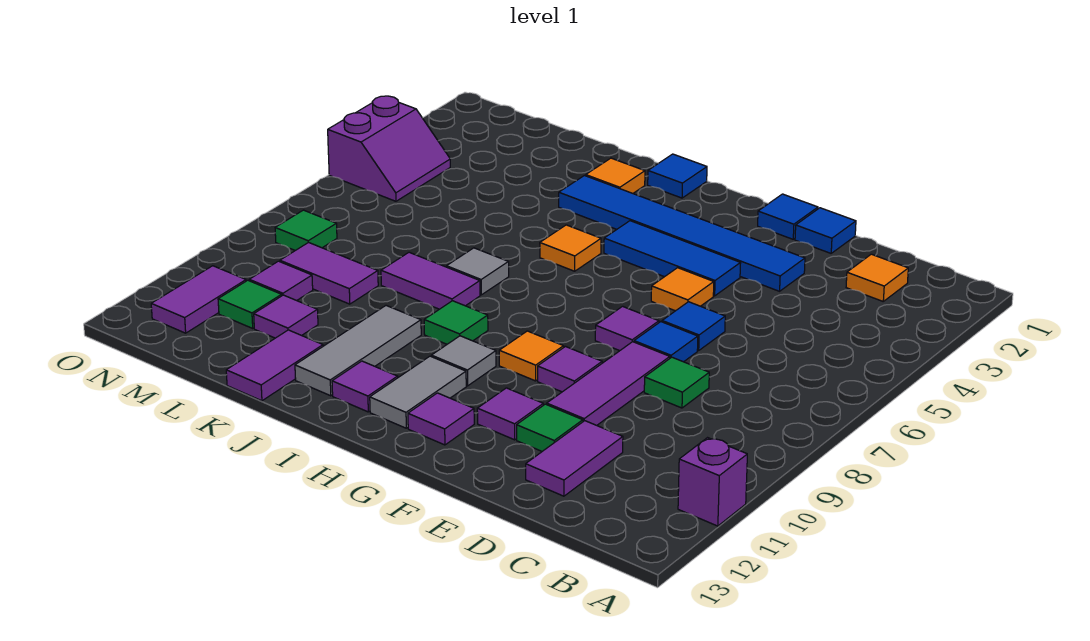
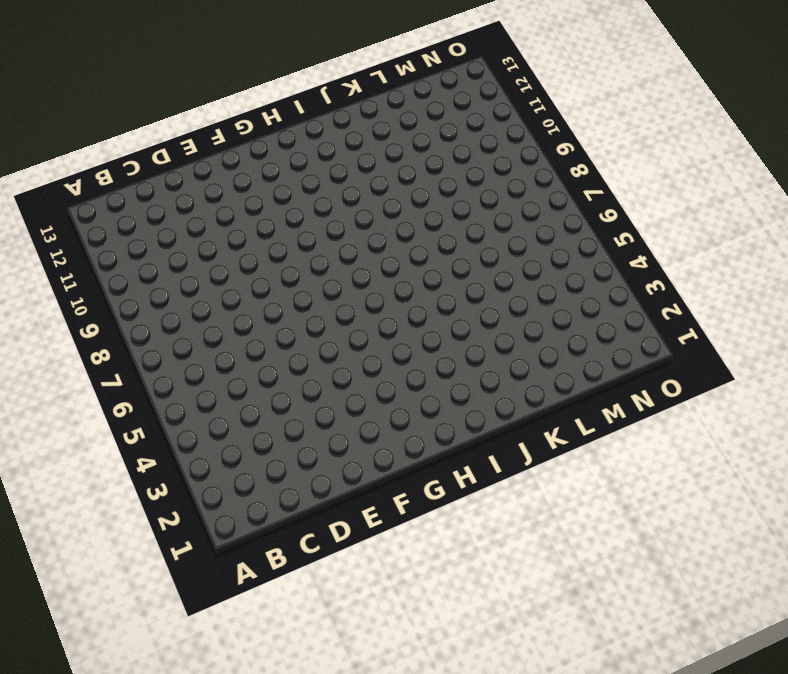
none -> purple 1x1 brick [678,438,747,526]
none -> orange 1x1 tile [846,254,908,301]
none -> green 1x1 tile [644,357,709,408]
none -> purple 1x2 tile [526,421,623,496]

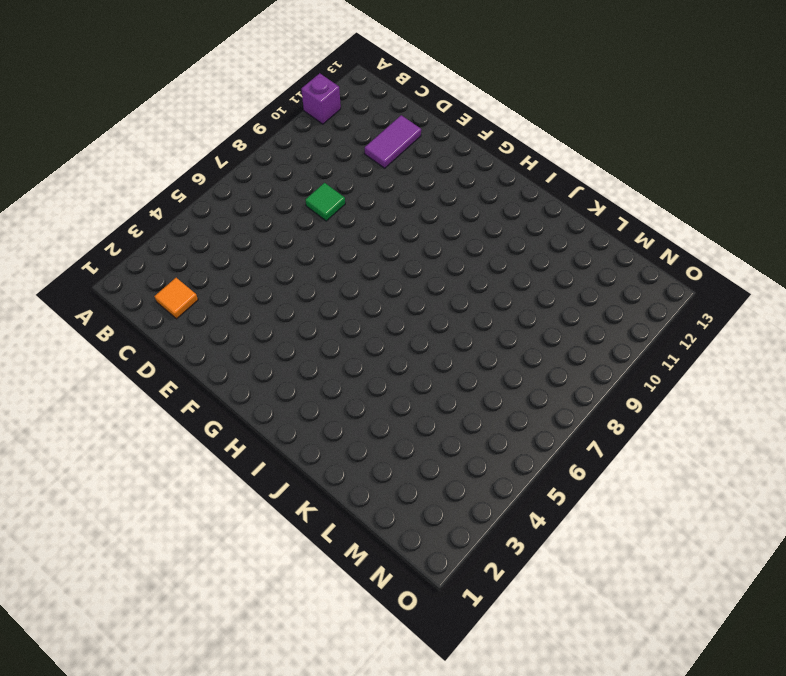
none -> blue 1x1 tile [795,208,856,253]
none -> blue 1x6 tile [559,176,805,291]
none -> blue 1x1 tile [662,302,725,351]
none -> blue 1x1 tile [634,322,698,362]

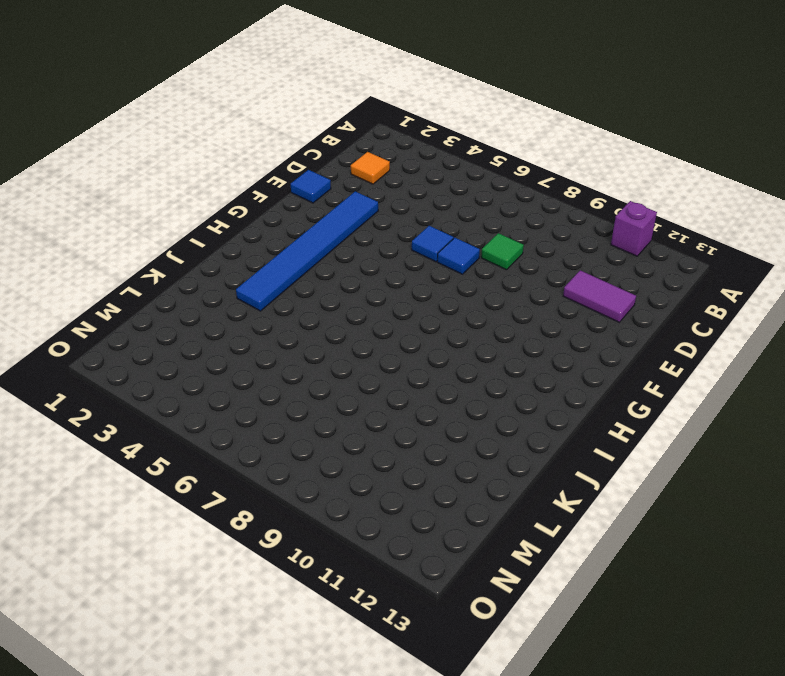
none -> purple 1x3 tile [547,342,670,425]
none -> green 1x1 tile [517,404,583,451]
none -> blue 1x1 tile [758,194,818,239]
none -> blue 1x3 tile [604,221,741,296]

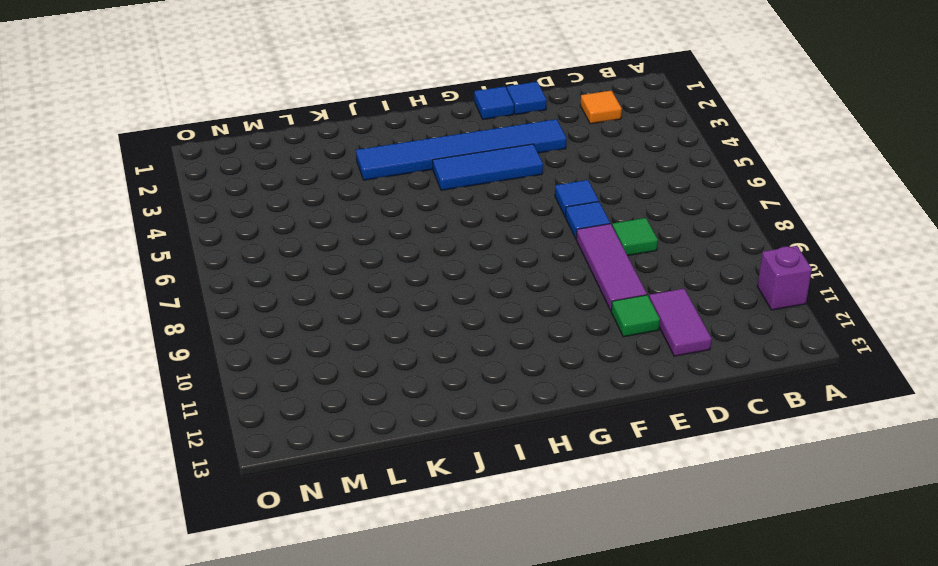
none -> orange 1x1 tile [651,268,714,311]
none -> purple 1x1 tile [595,306,659,351]
none -> purple 1x1 tile [538,347,602,392]
none -> purple 1x1 tile [477,388,543,440]

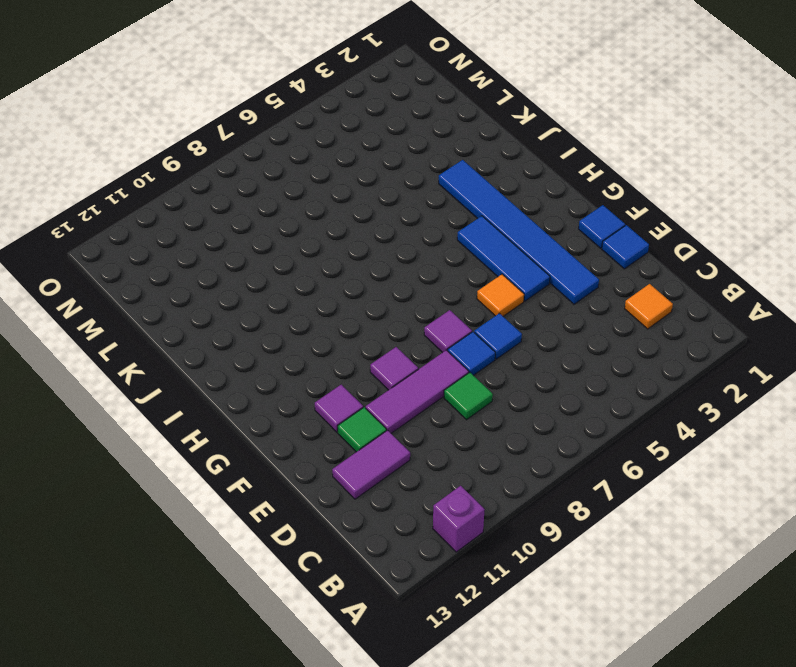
none -> orange 1x1 tile [499,331,564,381]
none -> purple 1x1 tile [408,393,474,445]
none -> grey 1x1 tile [431,336,496,386]
none -> grey 1x2 tile [370,356,466,428]

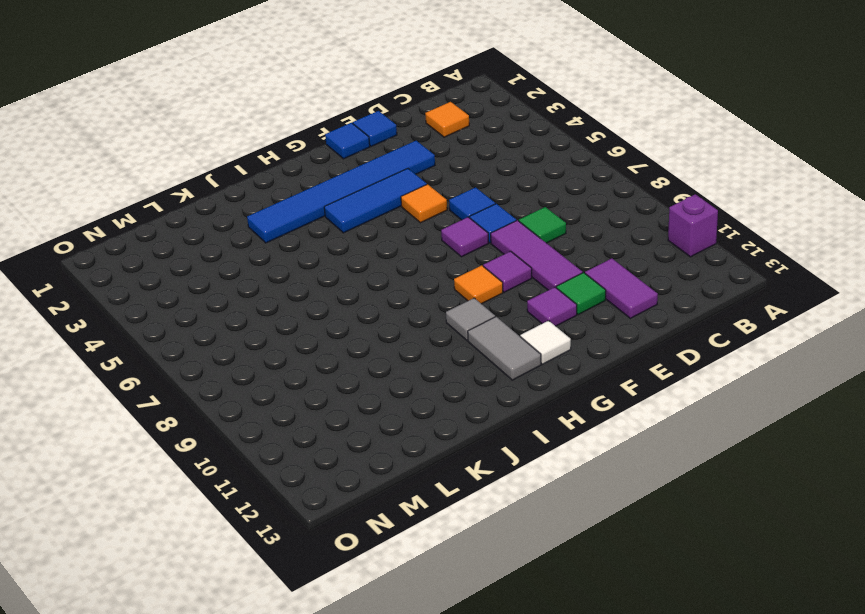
white 1x1 tile [520,321,571,364] -> purple 1x1 tile [408,393,474,445]
none -> blue 1x1 tile [648,154,707,198]
none -> orange 1x1 tile [540,225,601,271]
none -> green 1x1 tile [424,301,488,344]
none -> purple 1x1 tile [332,361,398,412]

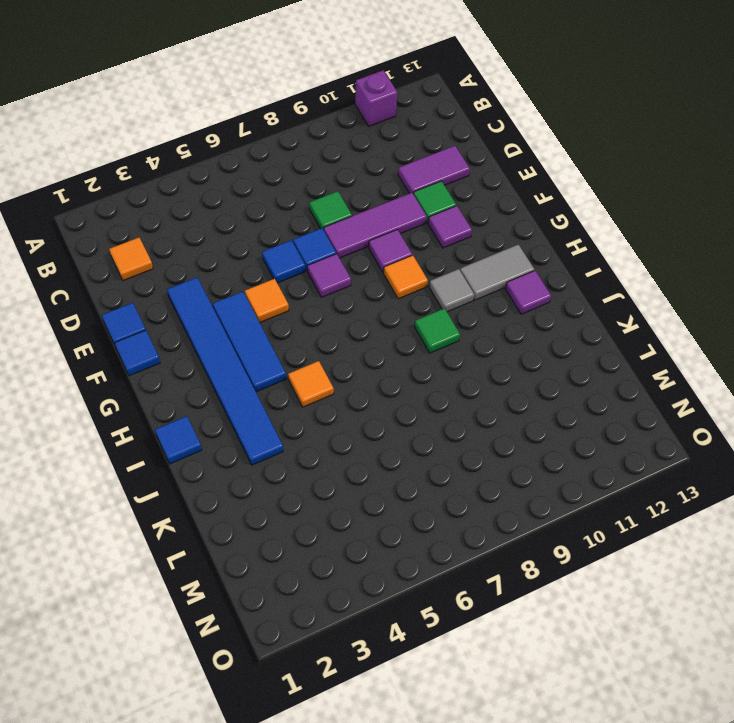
none -> purple 1x1 tile [408,393,474,445]
none -> orange 1x1 tile [586,158,645,193]
none -> grey 1x1 tile [446,248,509,295]
none -> purple 1x2 tile [381,252,480,309]

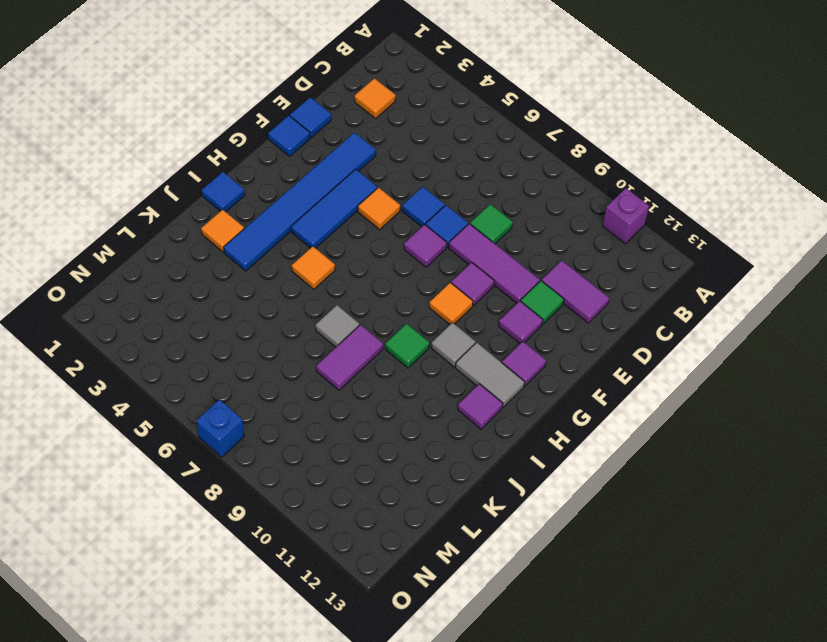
blue 1x1 brick [196,400,244,457] -> none
none -> grey 1x3 tile [295,306,421,396]
none -> purple 1x2 tile [226,330,323,401]
none -> purple 1x2 tile [280,242,378,304]
none -> purple 1x1 tile [254,295,318,338]

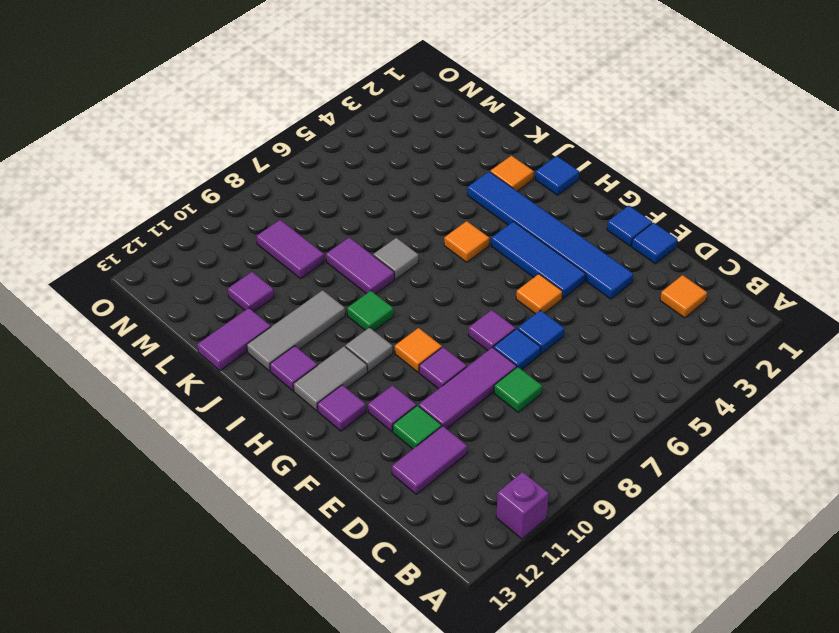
none -> purple 1x1 tile [249,261,313,301]
none -> green 1x1 tile [218,280,282,328]
none -> purple 2x2 slope [328,96,450,201]
none -> green 1x1 tile [275,210,337,251]

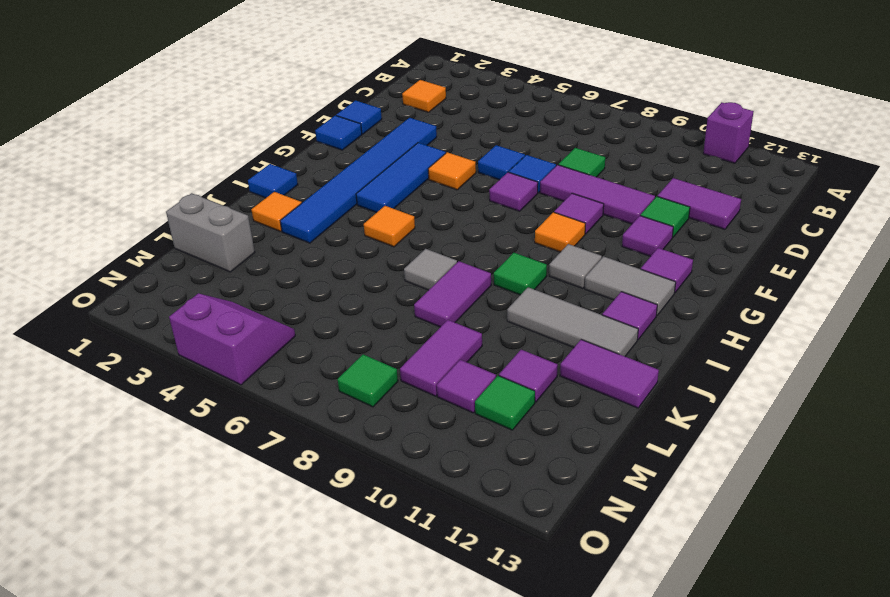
grey 1x2 brick [166,193,255,272] -> none
none -> purple 1x2 tile [151,266,246,333]

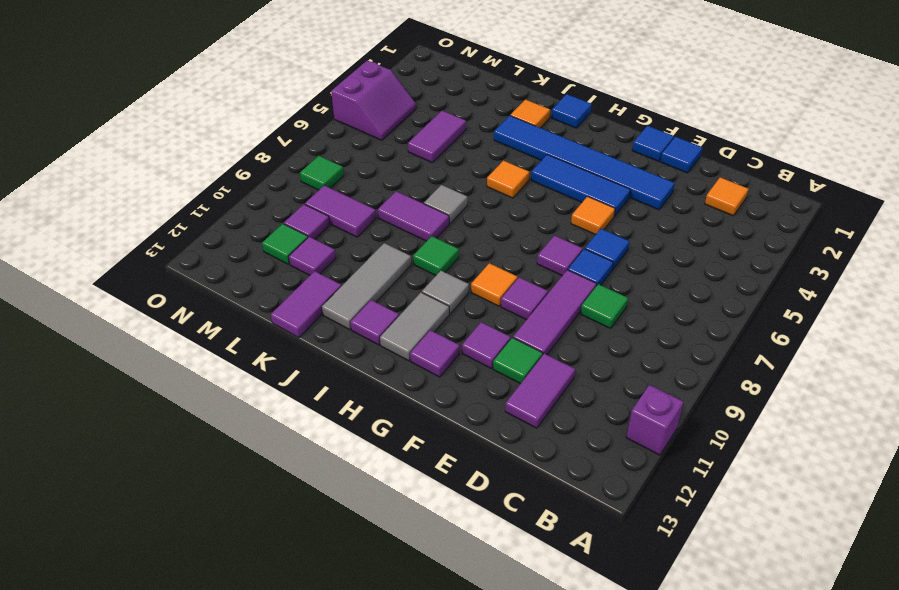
purple 1x2 tile [408,111,466,163] -> purple 1x2 tile moved to [151,266,246,333]

